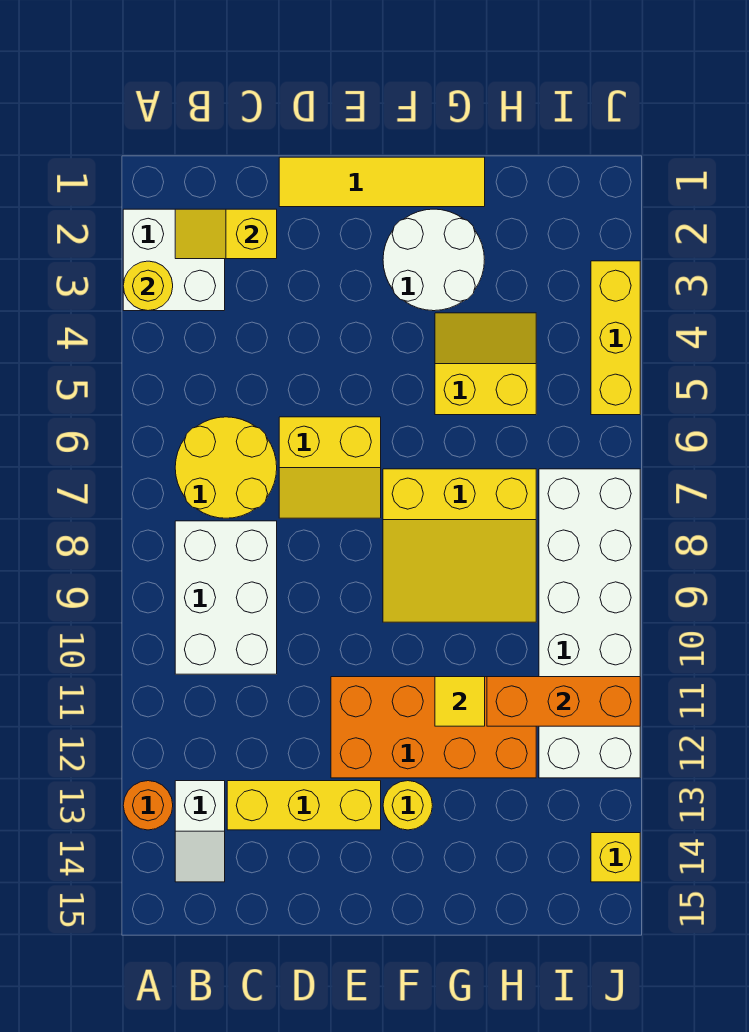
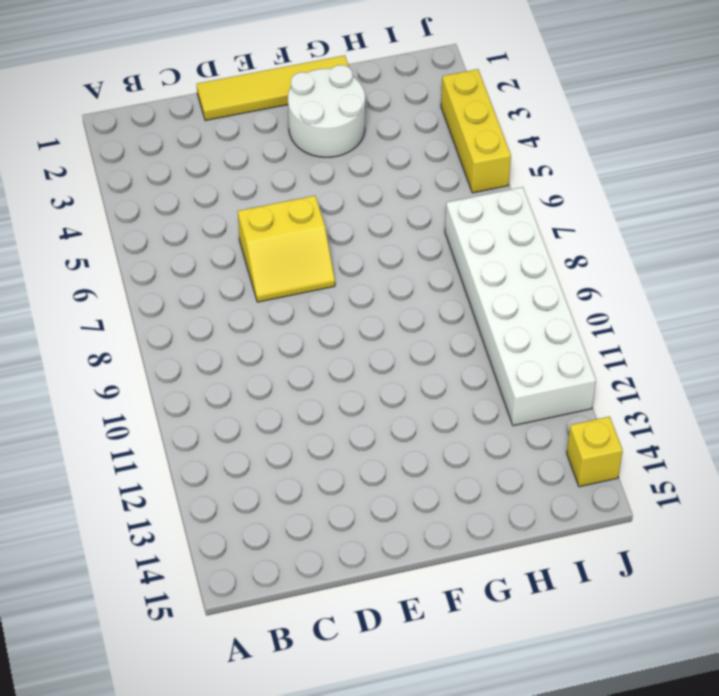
none -> white 2x2 brick [123,209,225,311]
none -> orange 1x1 round brick [123,781,173,830]
none -> yellow 2x2 round brick [175,417,277,518]

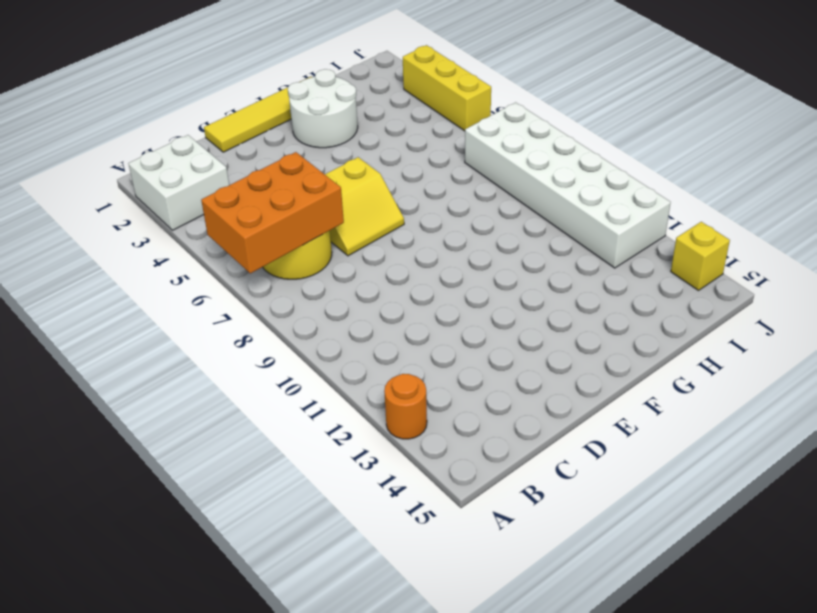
orange 2x3 brick [201,152,344,273] -> none
none -> white 2x3 brick [175,521,277,674]
none -> white 1x2 slope [175,781,225,882]
none -> yellow 1x3 brick [227,781,381,830]

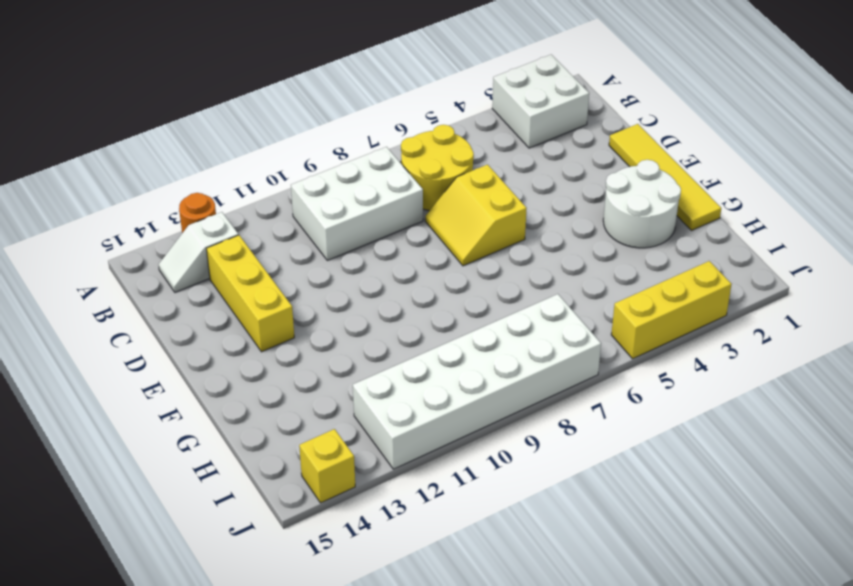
none -> orange 2x4 brick [331,677,536,778]
none -> yellow 3x3 slope [383,469,536,622]
none -> yellow 1x1 round brick [383,781,433,830]

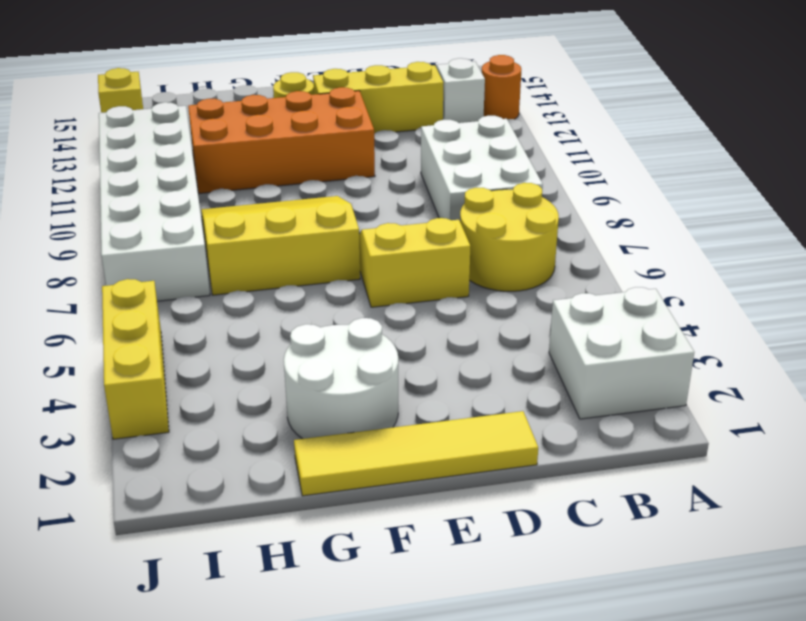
none -> yellow 2x2 slope [435,313,536,415]
none -> yellow 1x1 round brick [123,261,173,311]
none -> yellow 1x2 slope [175,209,277,259]

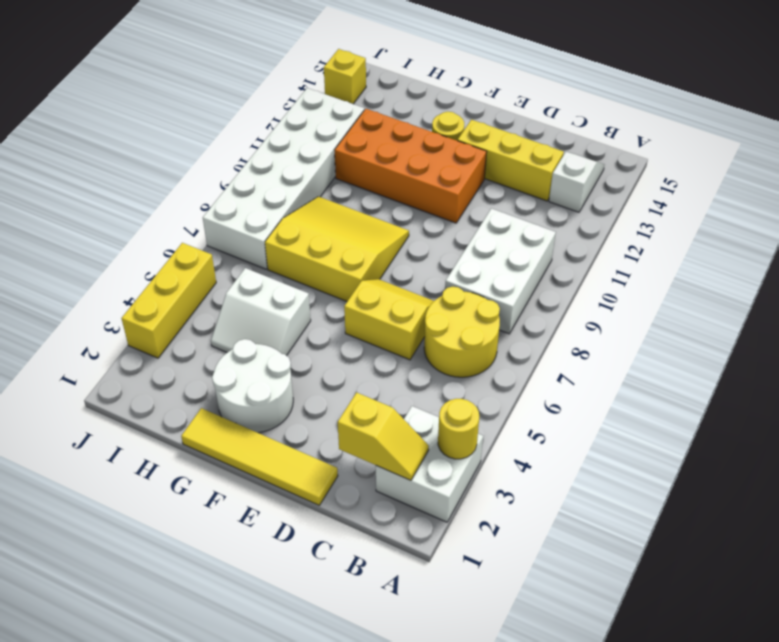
white 2x2 slope [211,268,311,356] -> yellow 2x2 slope [435,313,536,415]
none -> orange 1x1 round brick [123,781,173,830]
none -> yellow 1x1 tile [435,677,485,726]
none -> orange 1x3 brick [487,677,640,726]

